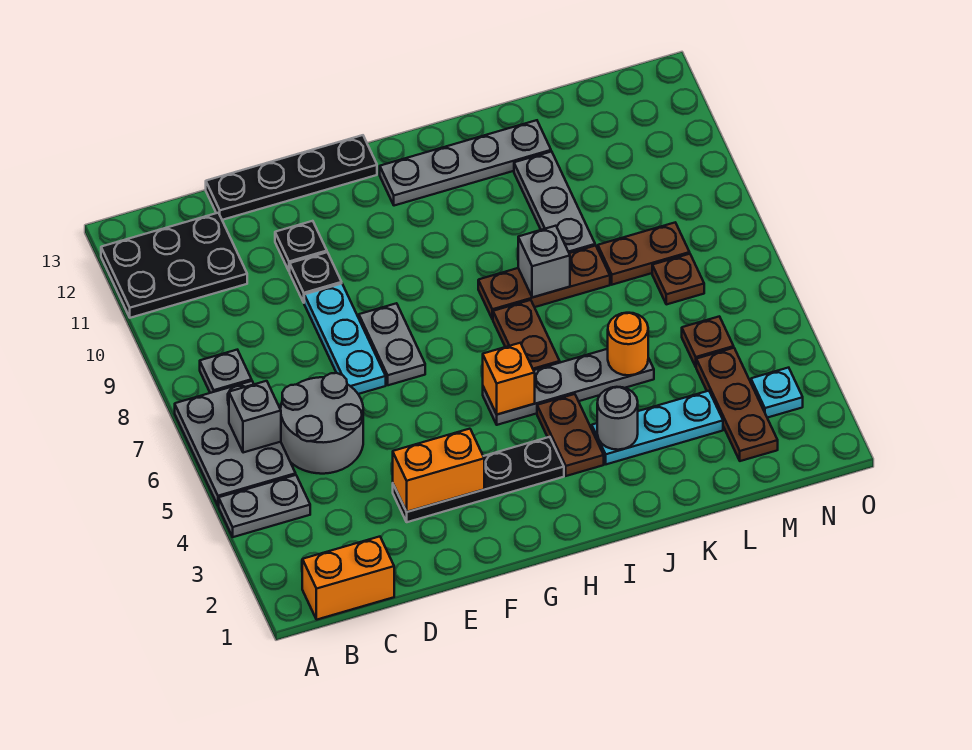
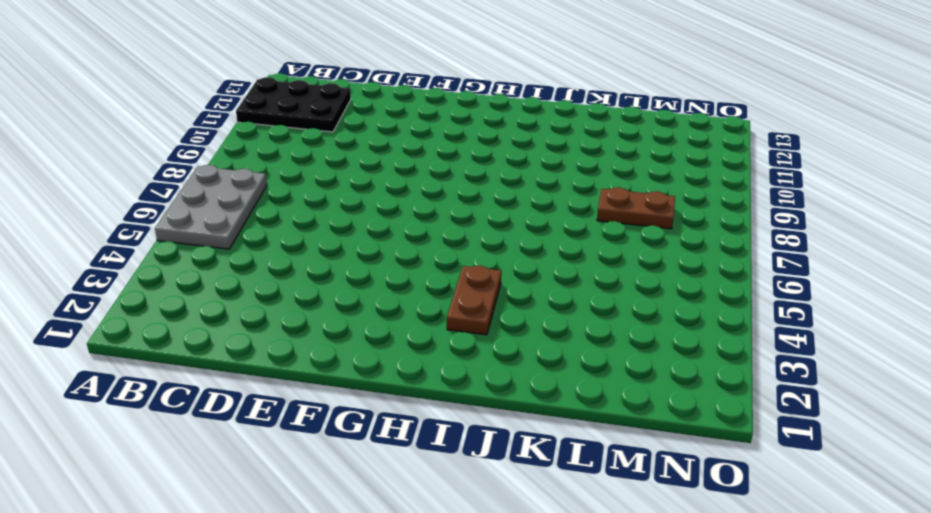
none -> grey 1x2 plate [219,475,310,537]
none -> orange 1x2 brick [302,537,394,620]
none -> grey 1x1 plate [200,350,252,393]
none -> grey 2x2 round brick [281,373,363,474]

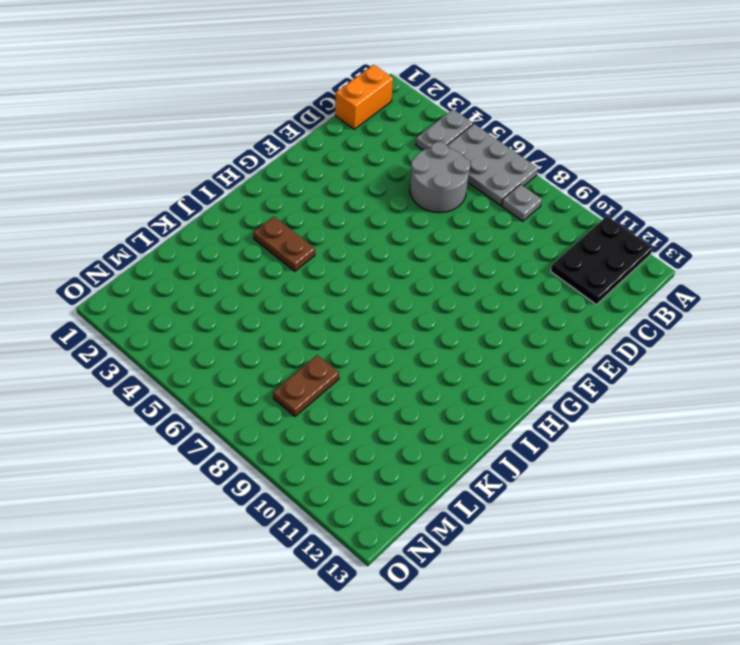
none -> black 1x4 plate [206,135,377,220]
none -> black 1x4 plate [393,437,564,522]
none -> cyan 1x3 plate [304,284,386,394]
none -> black 1x1 plate [290,252,342,302]

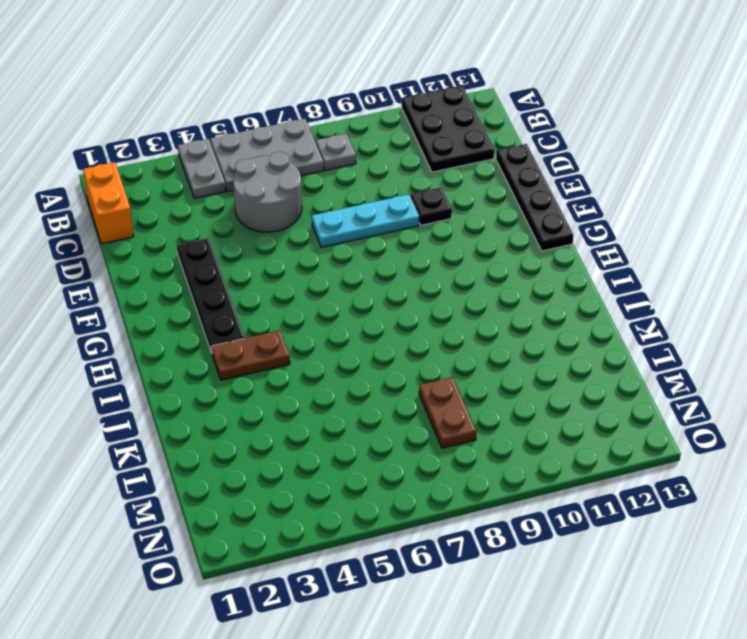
none -> black 1x1 plate [275,221,327,272]
none -> grey 1x2 plate [359,303,425,385]
none -> grey 1x4 plate [483,349,654,425]
none -> grey 1x4 plate [380,120,551,206]

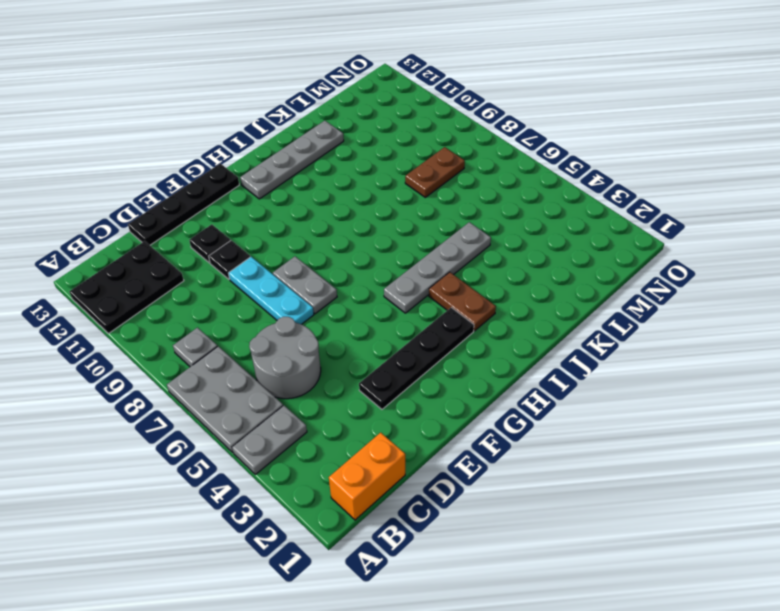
none -> brown 1x2 plate [493,300,560,370]
none -> brown 1x3 plate [478,245,610,319]
none -> cyan 1x3 plate [592,391,723,464]
none -> grey 1x3 plate [514,152,595,253]

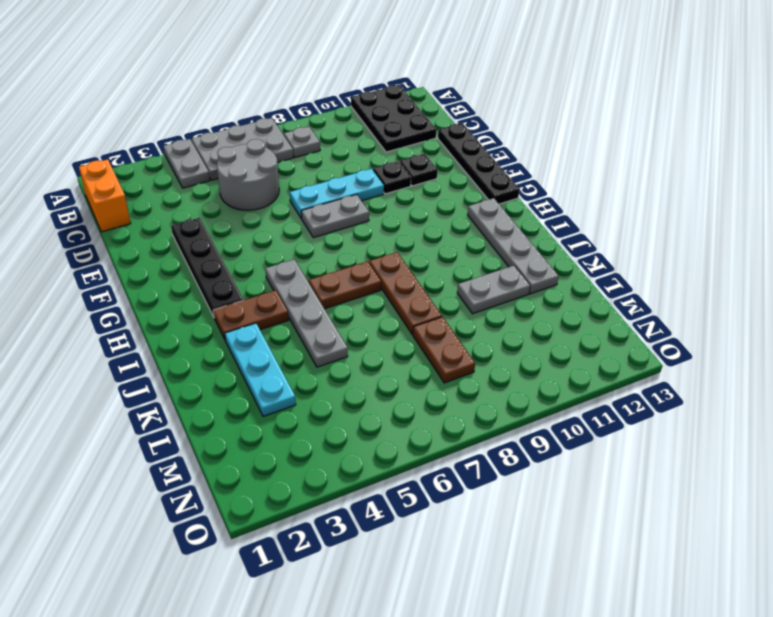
grey 1x2 plate [457,266,530,314] -> grey 1x3 plate [514,152,595,253]
none -> brown 1x3 plate [696,348,778,461]
none -> brown 1x1 plate [682,316,734,367]
none -> brown 1x1 plate [652,254,704,304]
none -> cyan 1x1 plate [751,368,803,418]

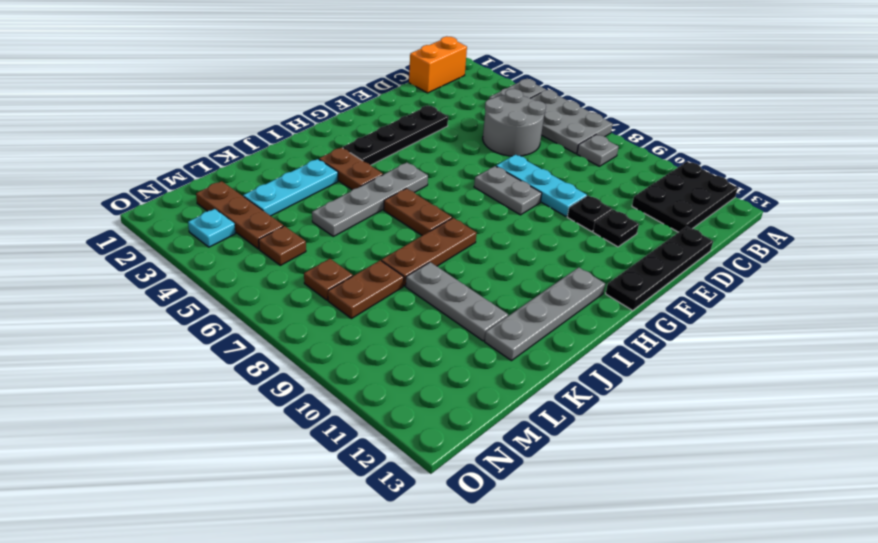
none -> grey 1x1 brick [229,381,281,453]
none -> orange 1x2 brick [393,429,484,512]
none -> orange 1x1 brick [483,343,535,414]
none -> grey 1x1 round brick [597,387,638,450]

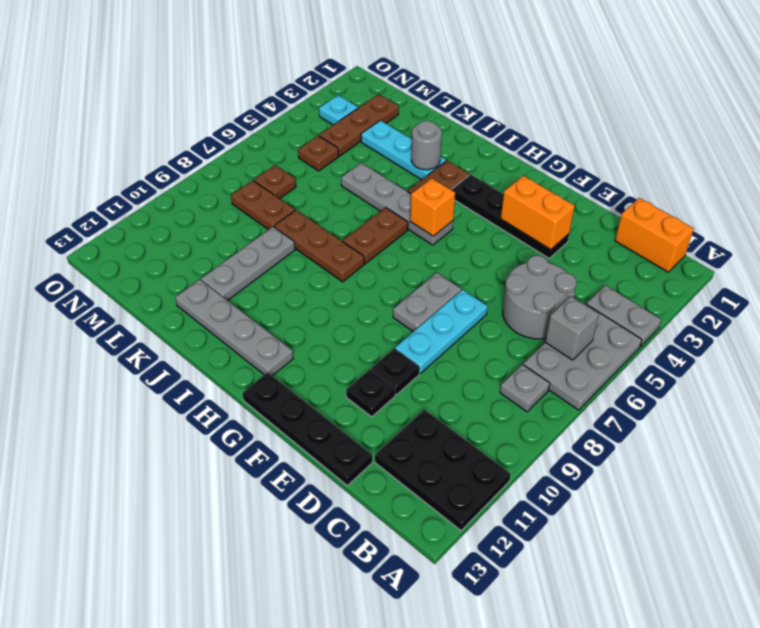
none -> grey 1x1 brick [518,226,570,298]
none -> orange 1x1 round brick [608,313,648,375]

